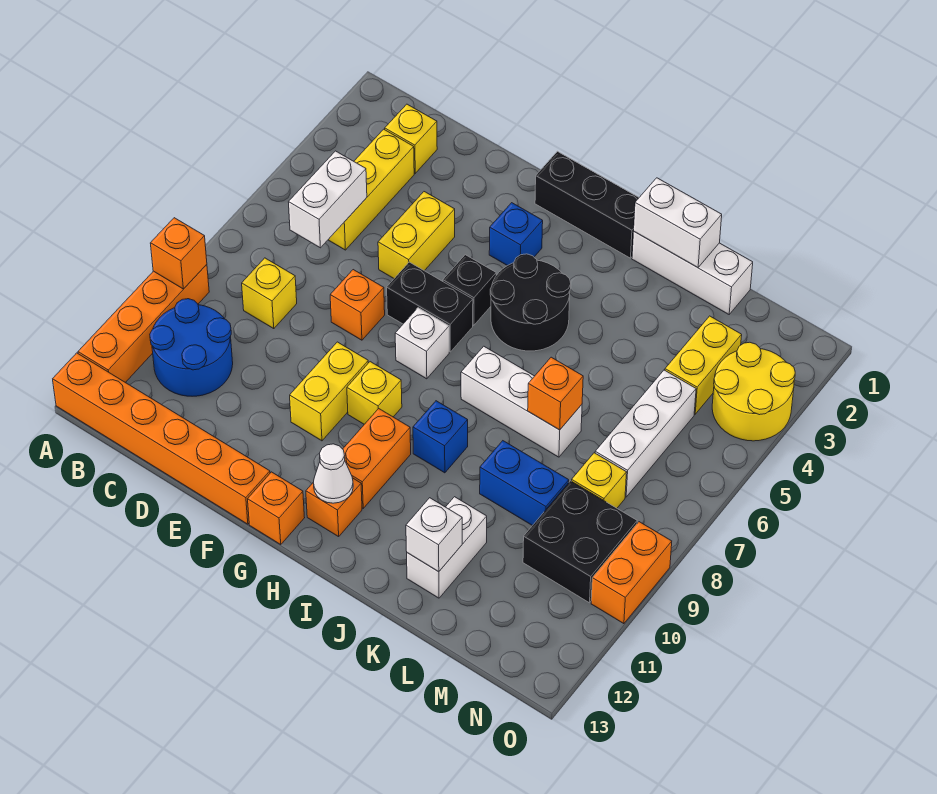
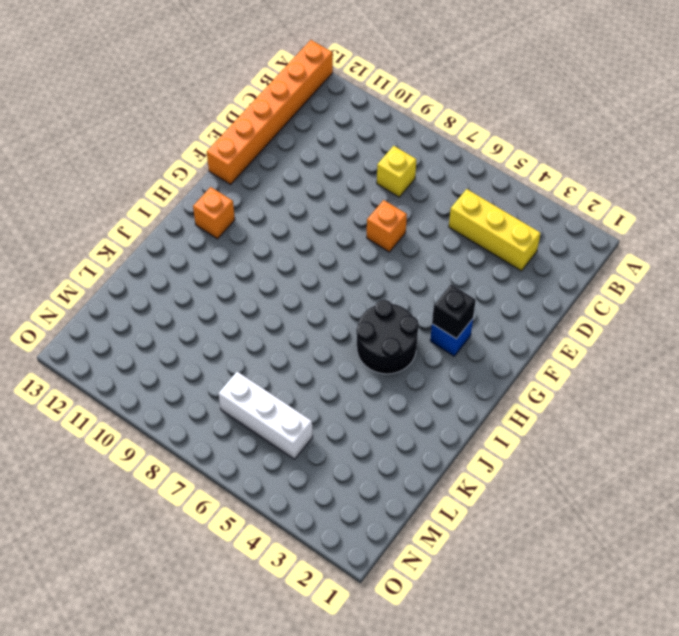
black 1x1 brick [432,285,476,339] -> black 1x1 brick moved to [443,255,496,325]
none -> orange 1x4 brick [78,265,209,383]
none -> blue 2x2 round brick [150,299,233,396]
none -> yellow 1x1 brick [385,104,437,173]
none -> yellow 1x2 brick [378,192,455,278]

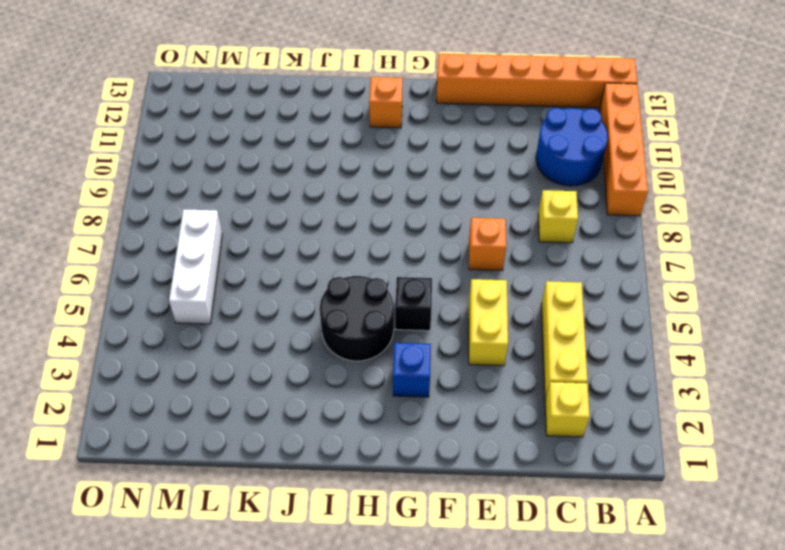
none -> black 1x2 brick [387,262,473,352]
none -> yellow 1x2 brick [290,342,368,441]
none -> black 1x3 brick [535,151,639,258]
none -> white 1x1 brick [395,308,449,379]

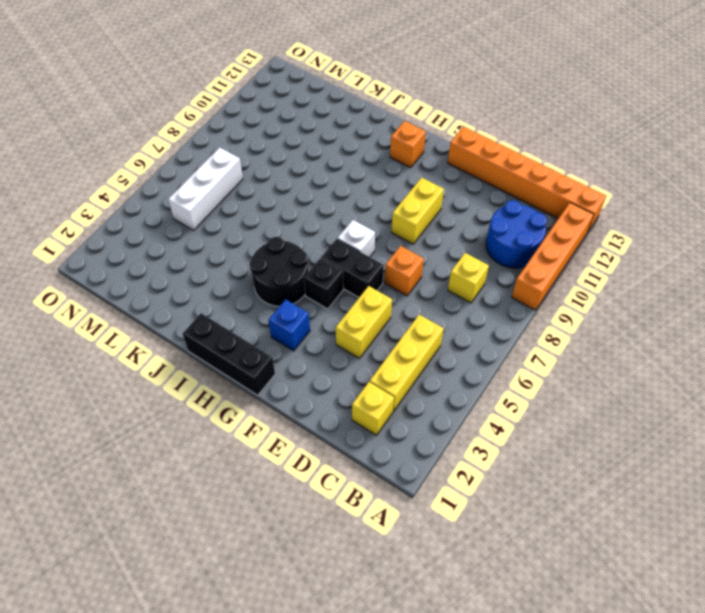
none -> yellow 1x1 brick [347,362,402,424]
none -> orange 1x1 brick [248,472,305,544]
none -> orange 1x2 brick [343,409,411,508]
none -> white 1x3 brick [461,346,582,457]

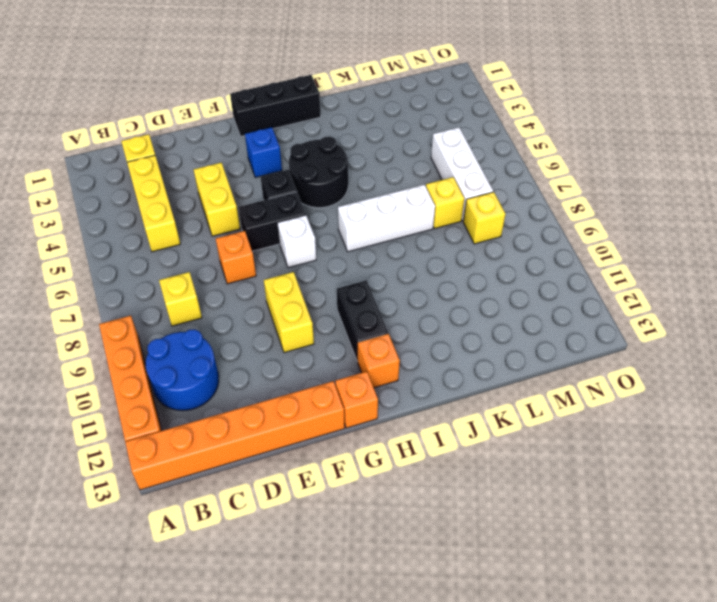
black 1x2 brick [337,280,388,361] -> orange 1x2 brick [343,409,411,508]
yellow 1x1 brick [426,177,464,229] -> yellow 1x1 brick moved to [347,362,402,424]
none -> blue 1x1 brick [413,401,468,473]
none -> white 1x3 brick [632,232,753,314]
none -> blue 1x2 brick [480,441,569,526]
none -> white 1x2 brick [407,497,487,598]

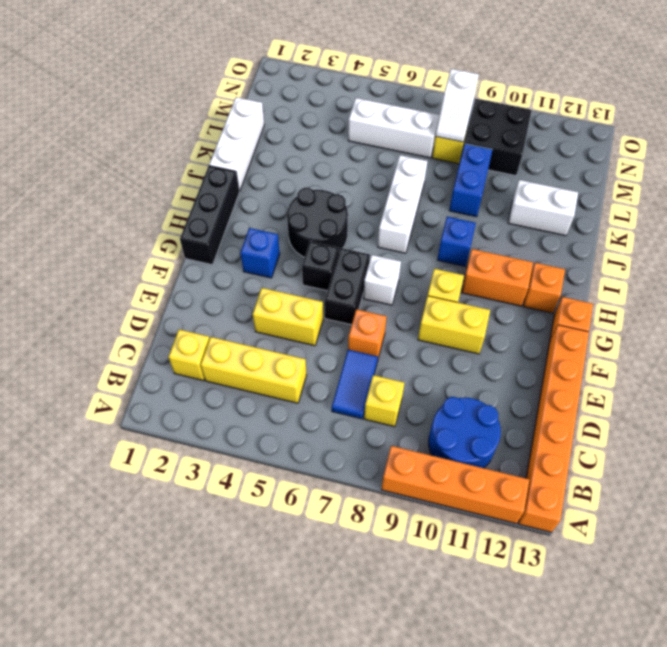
blue 1x2 tile [332,350,378,419] -> none
white 1x2 slope [436,69,479,142] -> none
none -> yellow 1x2 brick [665,316,742,414]
none -> yellow 2x2 round brick [712,342,795,441]
none -> orange 1x2 brick [591,522,672,624]
none -> orange 1x1 brick [150,218,207,289]

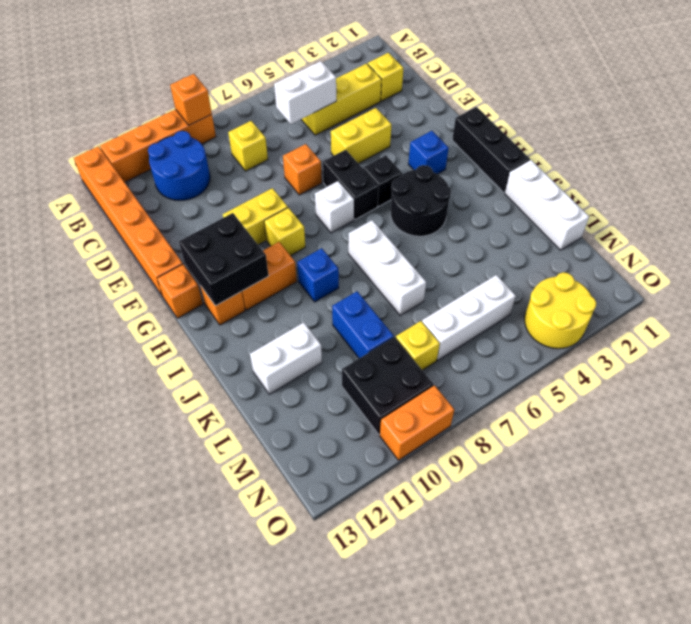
black 2x2 brick [179,213,269,306] -> white 1x1 cone [313,444,353,503]
none -> yellow 1x2 brick [665,316,742,414]
none -> white 1x2 brick [634,178,722,268]
none -> orange 1x1 brick [528,357,583,430]
none -> white 1x1 brick [406,498,462,572]

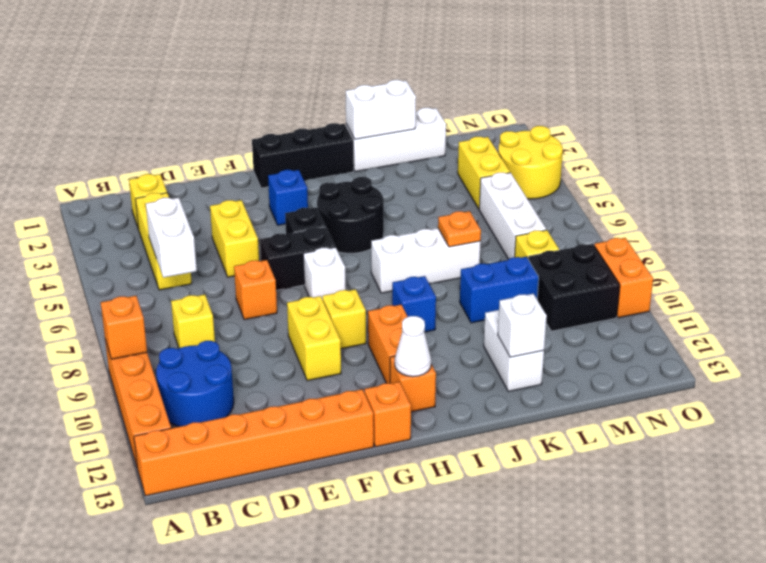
orange 1x1 plate [438,211,481,247] -> orange 1x1 brick [528,357,583,430]

